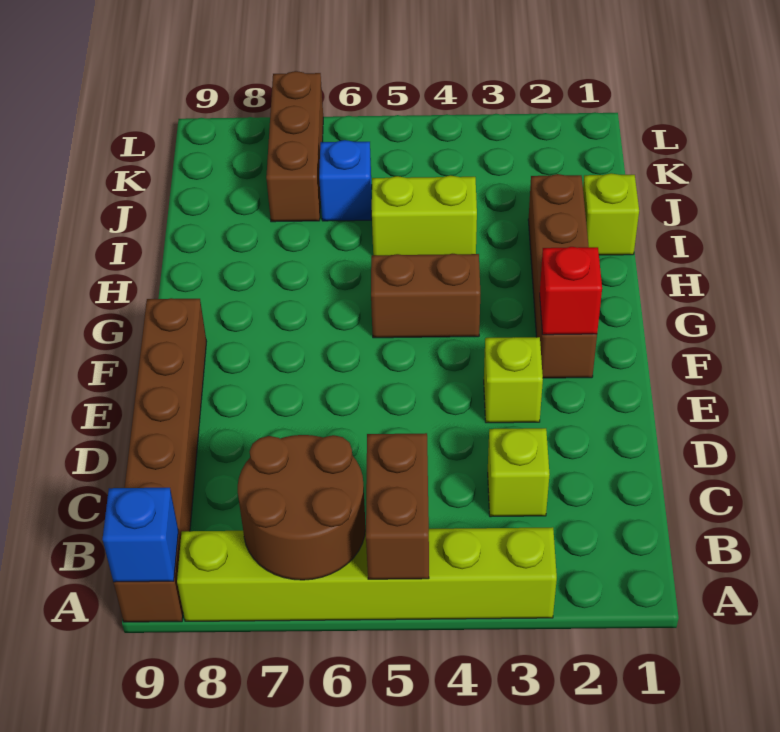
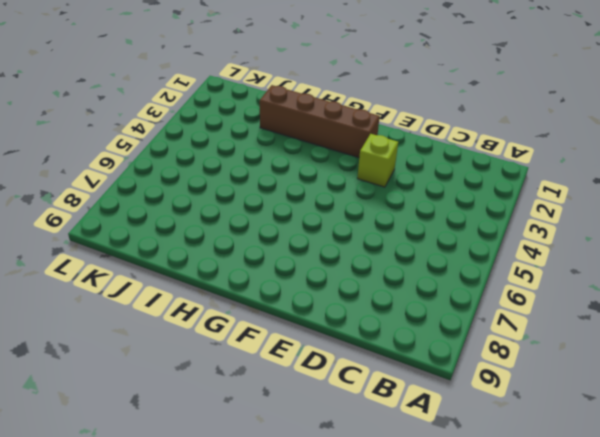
none -> lime 1x6 brick [177,527,557,621]
none -> brown 1x6 brick [114,298,207,622]
none -> lime 1x1 brick [488,428,550,517]

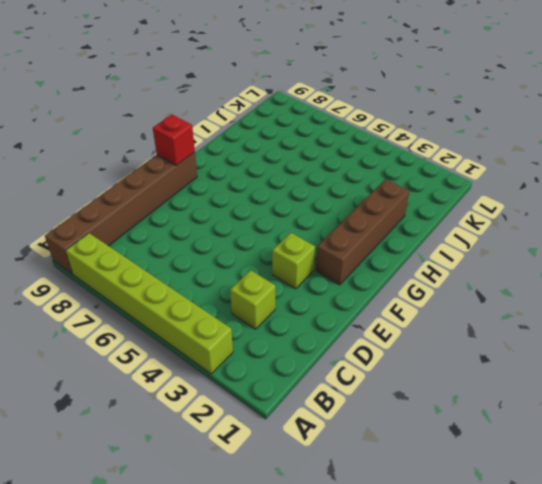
red 1x1 brick [153,114,195,165] -> red 1x1 brick moved to [540,247,602,335]
none -> brown 1x2 brick [371,254,480,338]
none -> lime 1x1 brick [583,173,639,255]
none -> lime 1x2 brick [372,175,477,255]

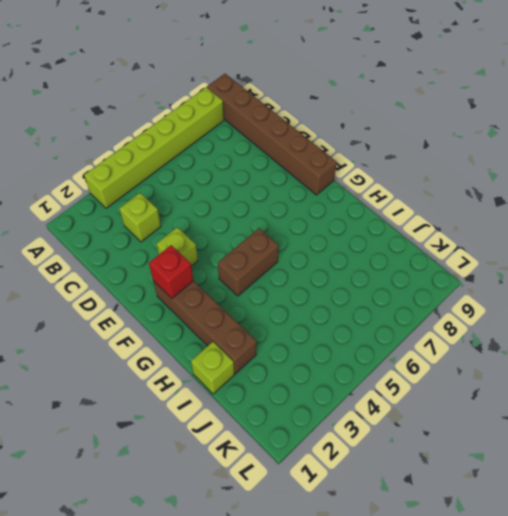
none -> lime 1x2 brick [372,175,477,255]
none -> blue 1x1 brick [319,140,372,221]
none -> brown 1x3 brick [266,71,323,222]

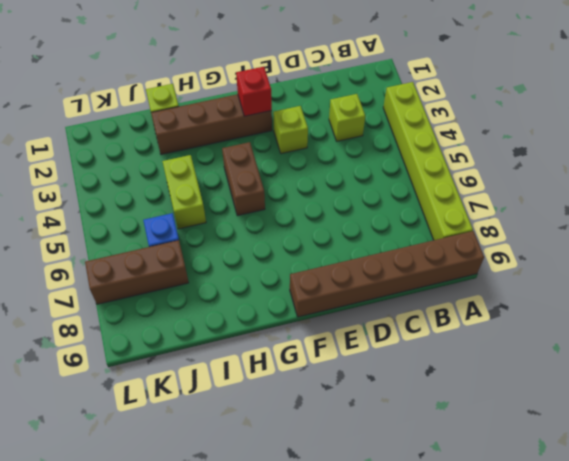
none -> brown 1x2 brick [366,433,429,579]
none -> brown 2x2 round brick [238,435,366,580]
none -> blue 1x1 brick [103,488,178,582]

